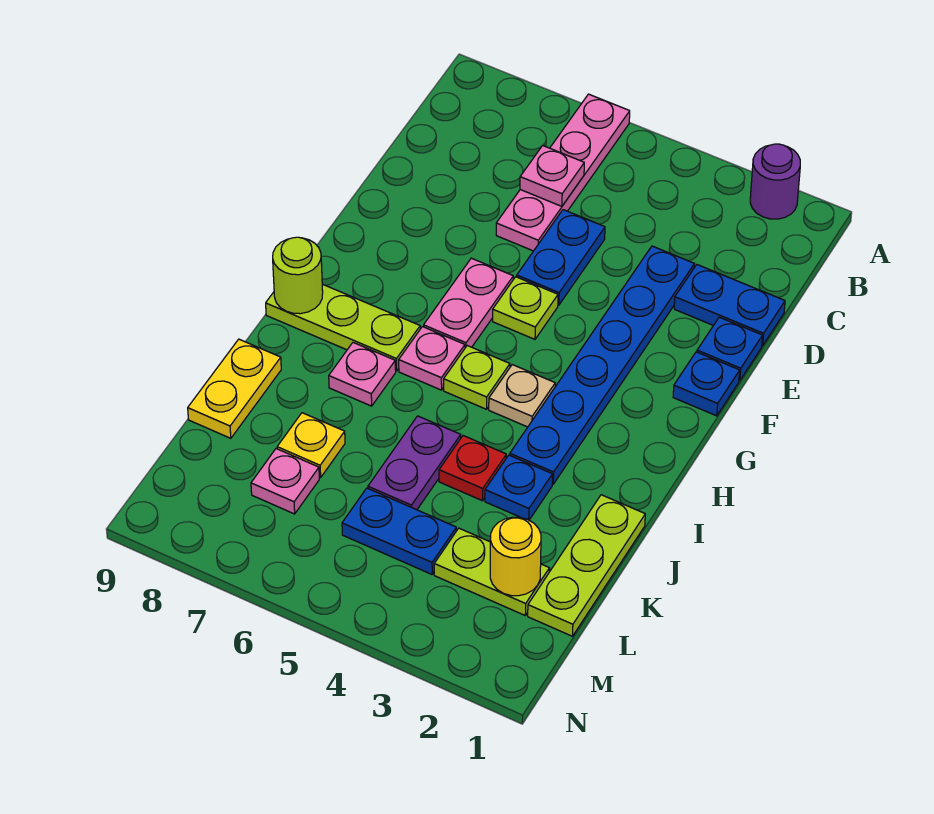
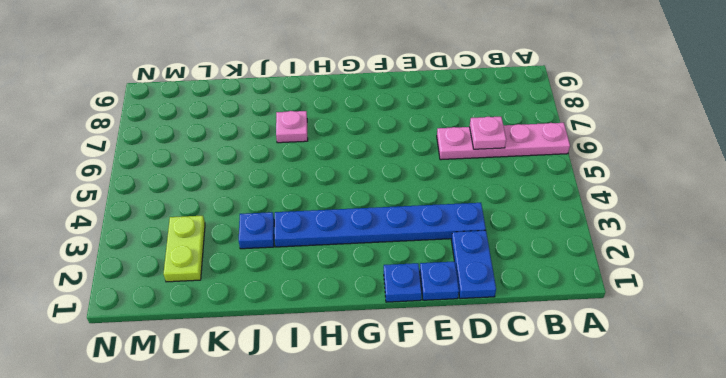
none -> purple 1x1 round brick [750,144,800,219]
none -> blue 1x2 plate [517,210,605,305]
none -> lime 1x1 plate [493,277,558,339]

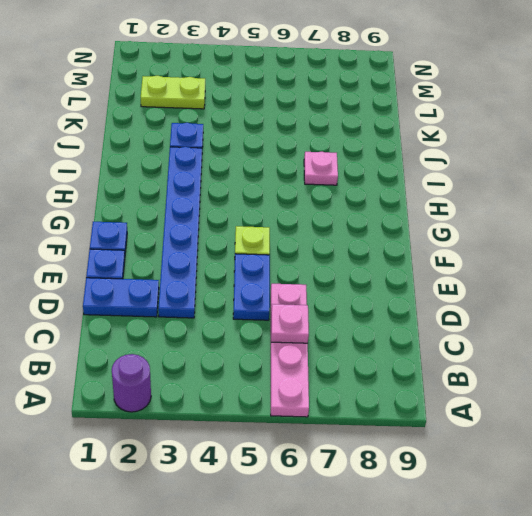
none -> pink 1x2 plate [424,258,513,348]
none -> tan 1x1 plate [489,365,555,427]
none -> lime 1x1 plate [444,346,510,409]

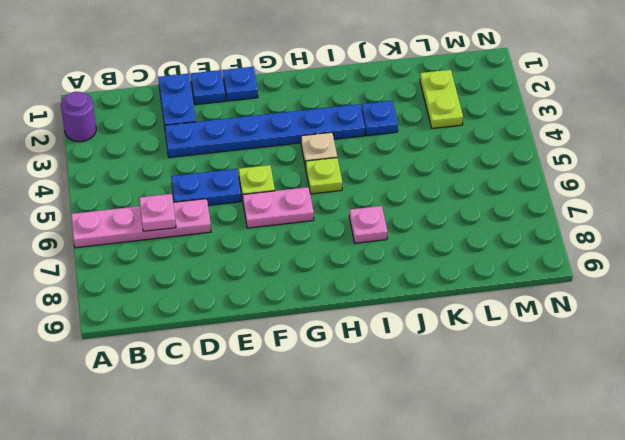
none -> pink 1x1 plate [399,327,465,390]
none -> lime 1x3 plate [266,284,420,371]
none -> lime 1x3 plate [528,495,645,636]

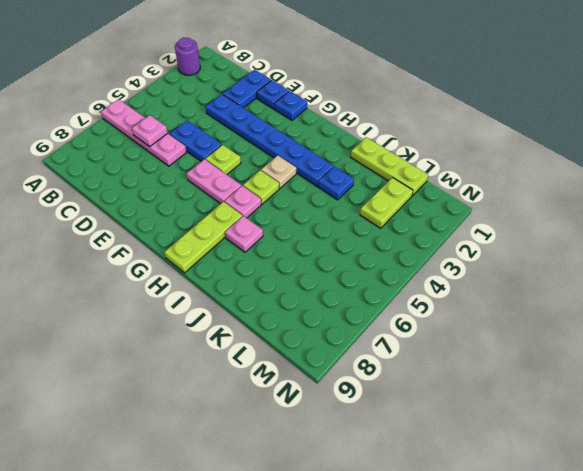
none -> red 1x1 plate [439,436,506,501]
none -> purple 1x2 plate [368,416,461,510]
none -> yellow 1x2 plate [188,339,281,438]

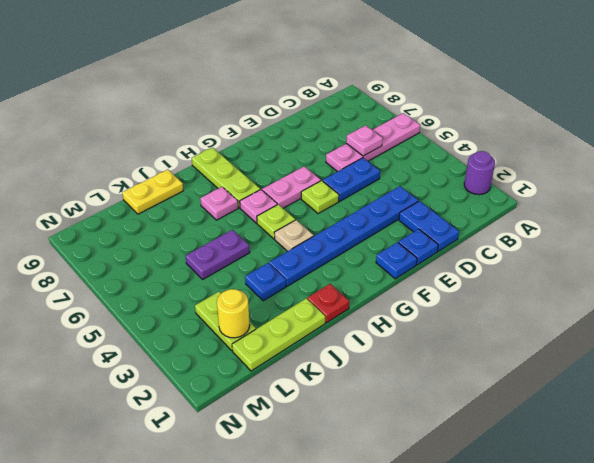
red 1x1 plate [307,284,349,323] -> red 1x1 plate moved to [439,436,506,501]
none -> yellow 1x1 plate [277,413,345,478]
none -> blue 1x2 plate [342,488,456,574]
none -> pink 1x1 plate [251,449,319,514]

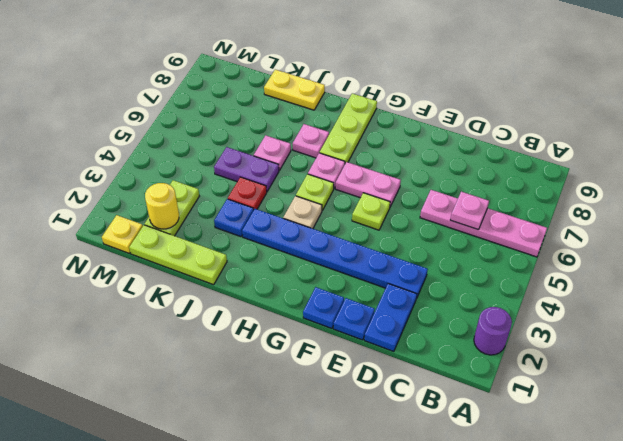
pink 1x1 plate [254,135,291,171] -> pink 1x1 plate moved to [251,449,319,514]
yellow 1x1 plate [102,215,143,253] -> yellow 1x1 plate moved to [277,413,345,478]
none -> blue 1x2 plate [517,210,605,305]
none -> blue 1x2 plate [342,488,456,574]
none -> lime 1x1 round brick [273,237,323,314]

